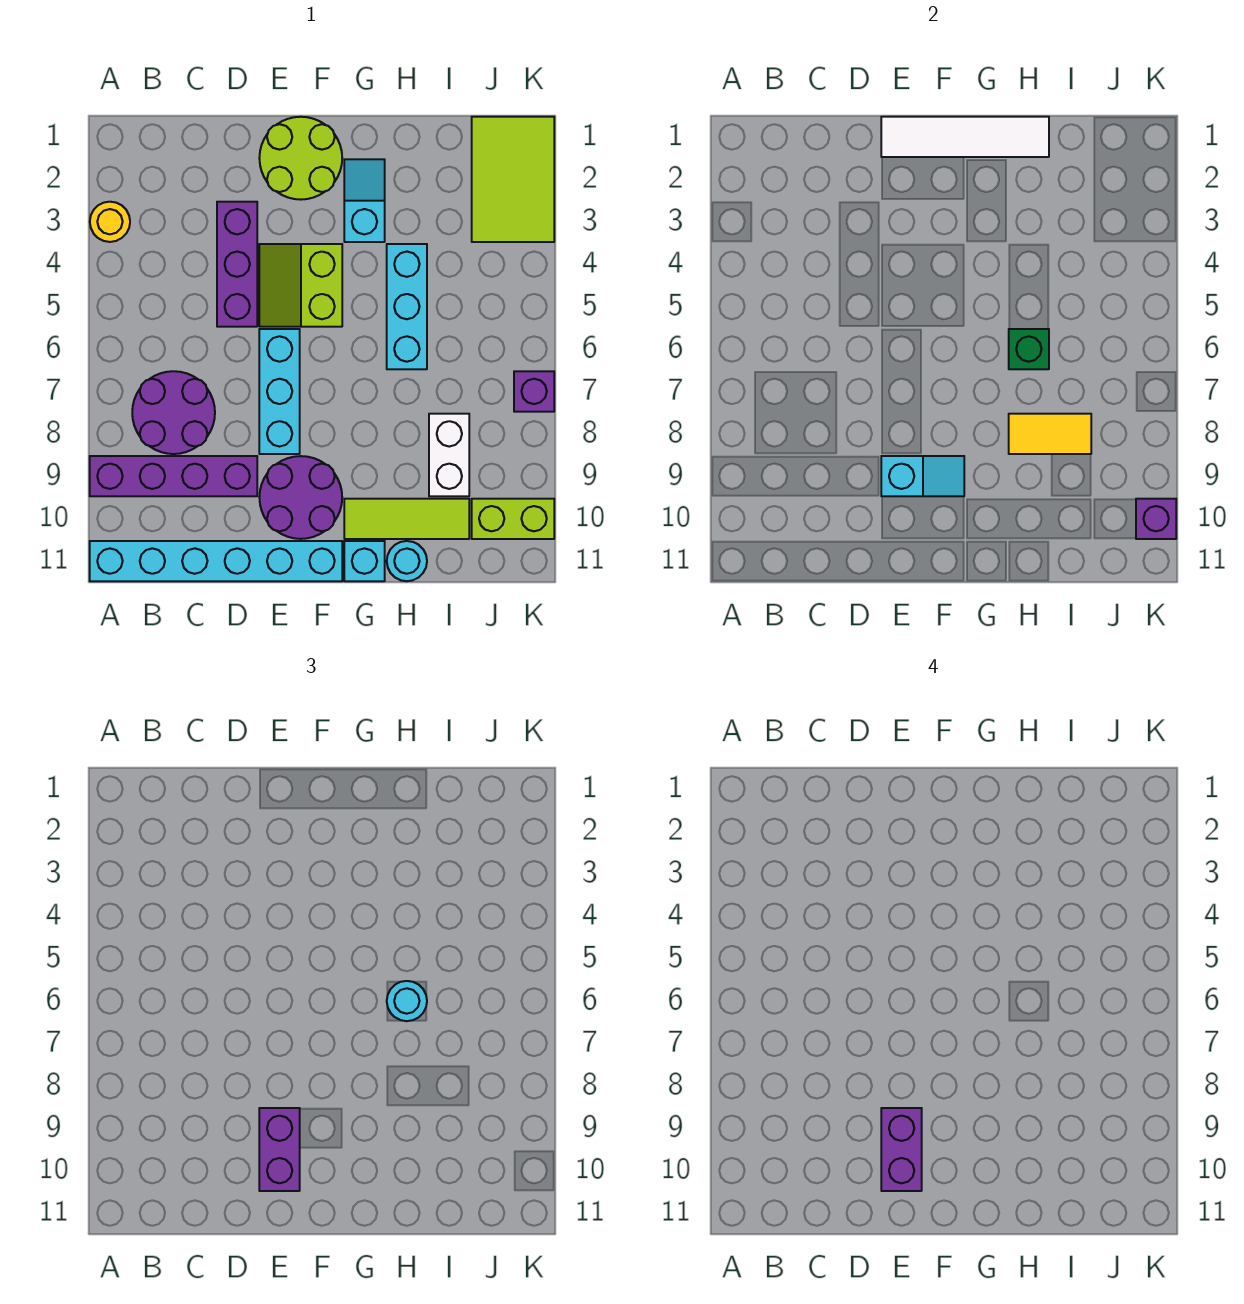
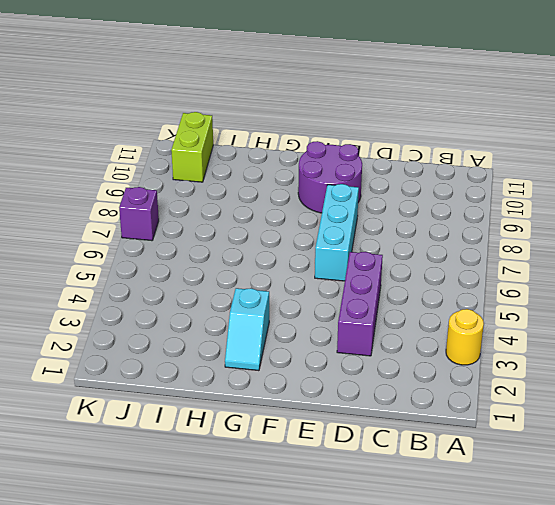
lime 1x2 brick [171,112,213,182] -> lime 1x2 brick turned to [472,499,554,539]
none -> purple 1x4 brick [90,456,257,496]
none -> cyan 1x6 brick [90,541,342,581]
none -> purple 2x2 round brick [132,371,215,454]

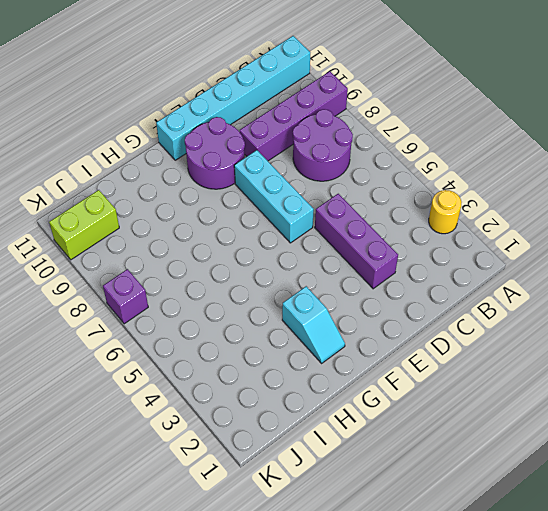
none -> lime 2x2 round brick [259,117,342,200]
none -> lime 2x2 slope [259,244,342,327]
none -> lime 1x3 tile [344,499,469,539]

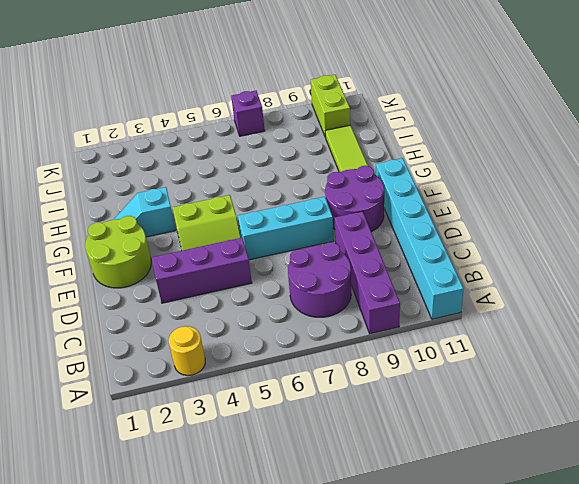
none -> cyan 1x1 brick [344,541,385,581]
none -> cyan 1x3 brick [387,244,427,369]
none -> cyan 1x1 round brick [387,541,427,581]

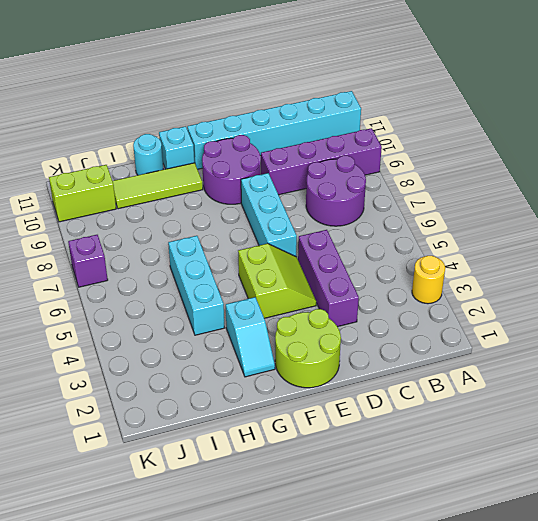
none -> white 1x2 brick [429,414,469,496]
none -> lime 2x3 tile [472,117,554,242]
none -> white 1x4 tile [881,117,1049,157]

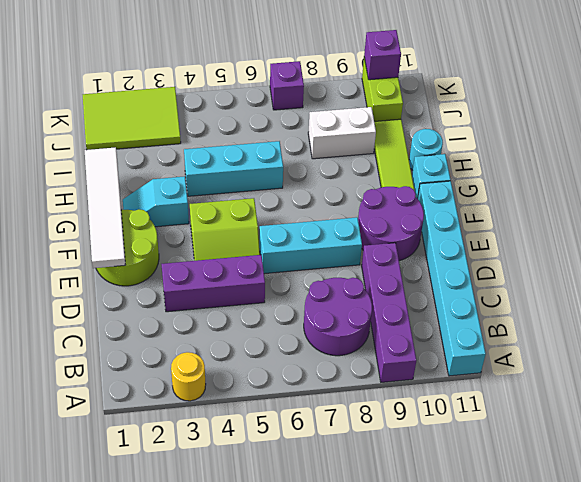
none -> cyan 1x2 slope [881,456,964,496]
none -> green 1x1 brick [1009,329,1049,369]
none -> yellow 1x2 tile [1009,414,1091,454]

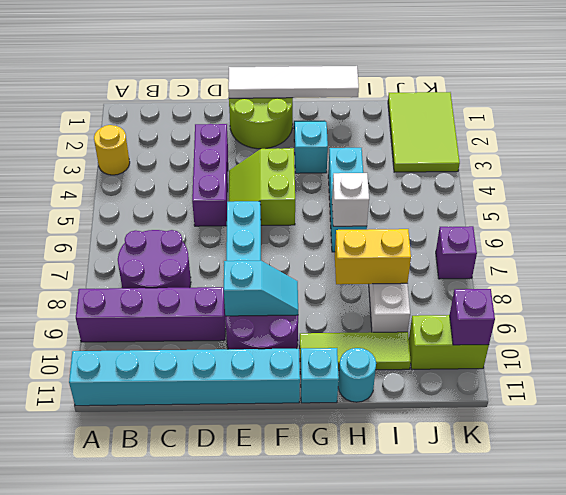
white 1x1 brick [332,173,369,226] -> green 1x1 brick [1009,329,1049,369]
yellow 1x2 brick [335,229,411,284] -> yellow 1x2 tile [1009,414,1091,454]
none -> purple 1x2 brick [259,1108,300,1191]
none -> cyan 1x1 round brick [387,981,427,1021]
none -> purple 1x2 brick [881,1108,922,1191]

